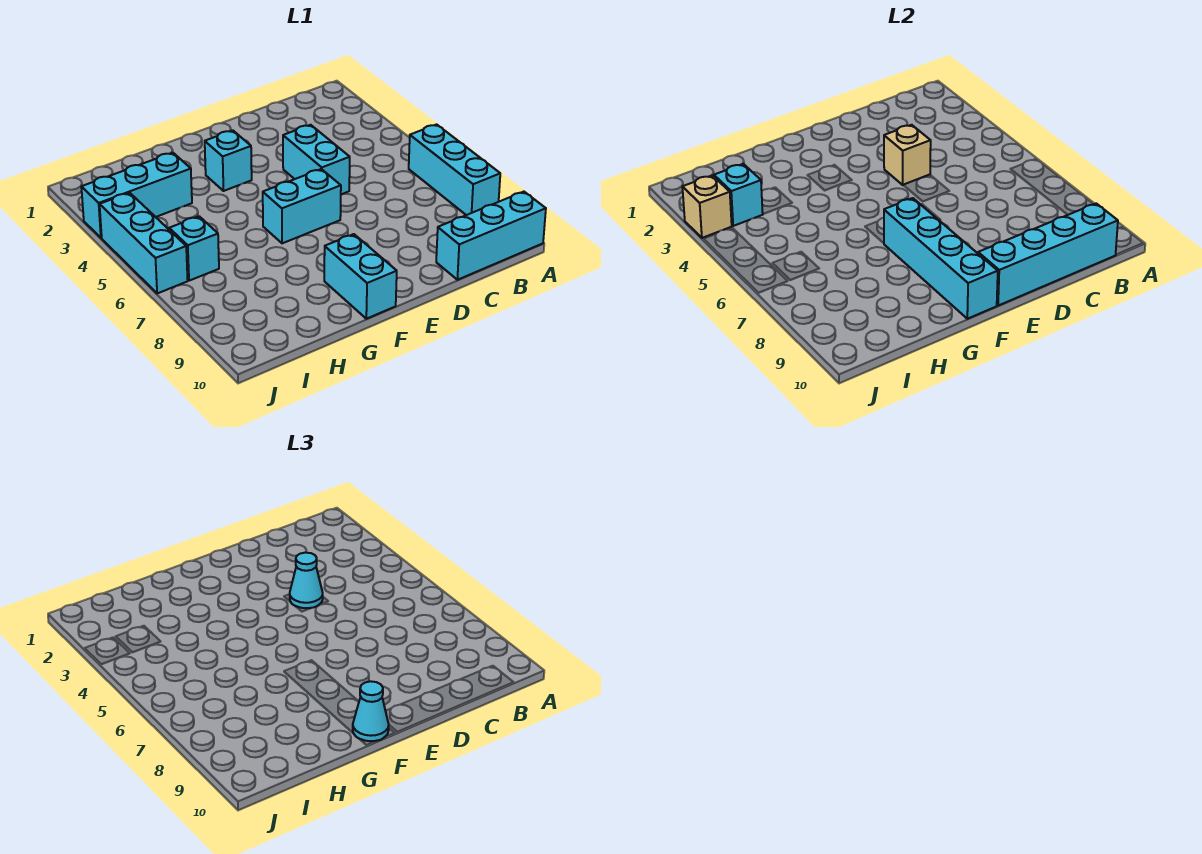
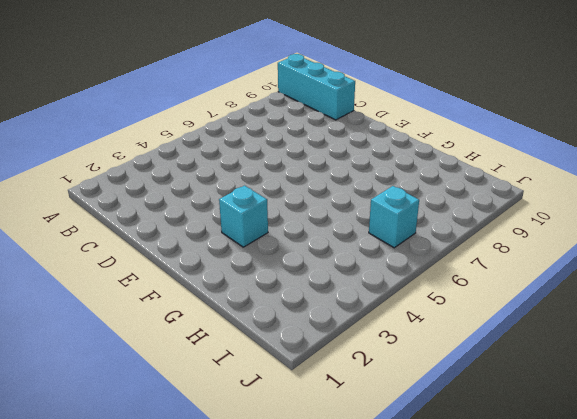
none -> cyan 1x3 brick [409,124,500,215]
none -> cyan 1x2 brick [283,125,350,194]
none -> cyan 1x2 brick [263,169,341,243]

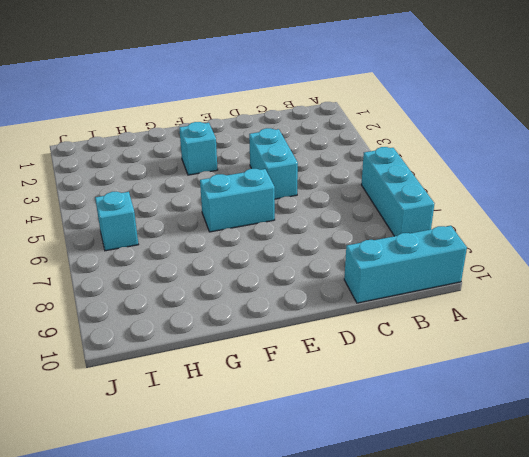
none -> cyan 1x2 brick [324,234,397,319]
none -> cyan 1x3 brick [81,153,192,238]
none -> cyan 1x3 brick [100,193,188,294]

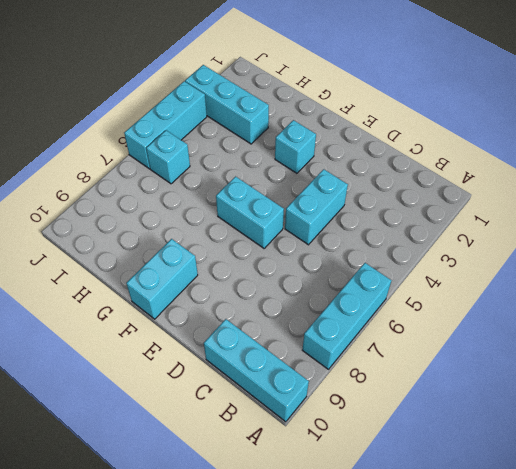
none -> cyan 1x4 brick [978,204,1118,306]
none -> tan 1x1 brick [884,125,931,185]
none -> cyan 1x4 brick [884,198,998,319]

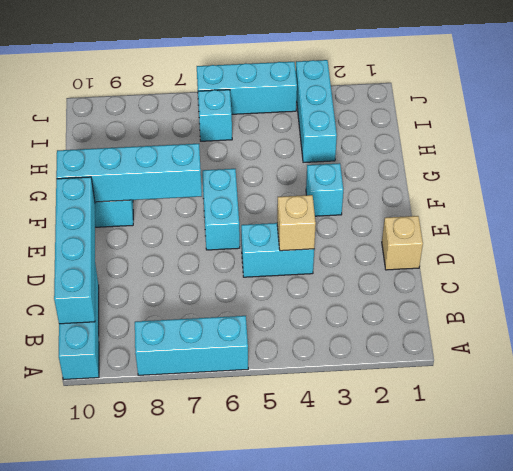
tan 1x1 brick [382,216,423,270] -> tan 1x1 brick moved to [682,175,732,238]
none -> cyan 1x1 brick [714,164,763,226]
none -> cyan 1x1 cone [290,553,323,608]
none -> cyan 1x1 cone [353,681,389,741]

